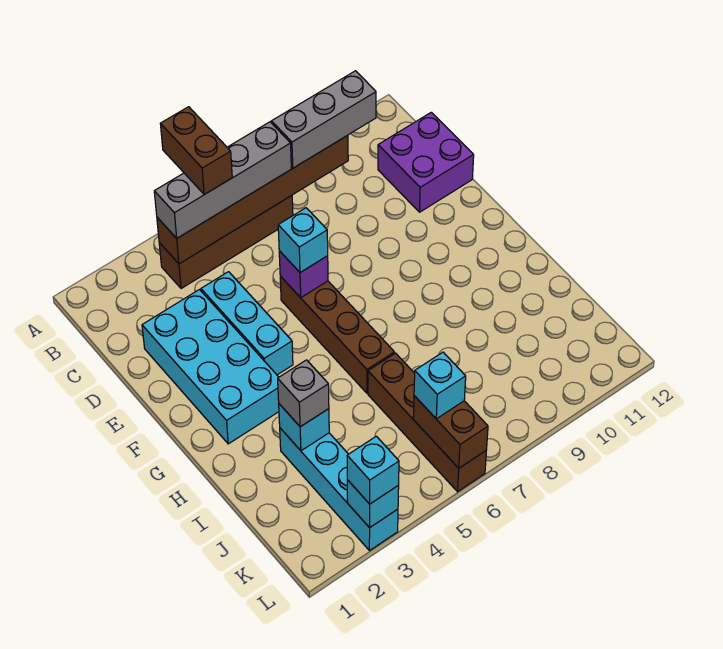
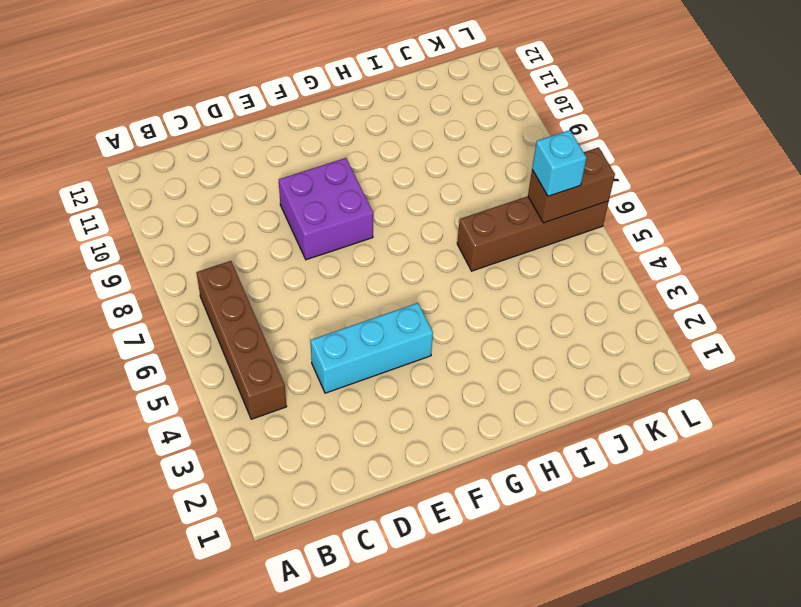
purple 2x2 brick [279,158,373,260] -> purple 2x2 brick moved to [378,112,474,212]
none -> cyan 2x4 brick [142,290,279,444]
none -> brown 1x4 brick [280,276,394,393]
none -> cyan 1x4 brick [280,428,398,551]

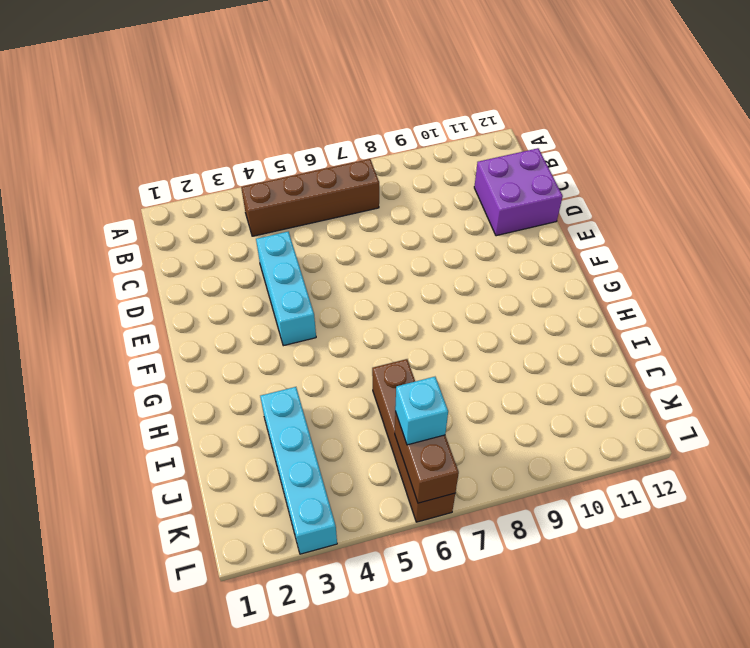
none -> cyan 2x4 brick [142,290,279,444]
none -> brown 1x4 brick [280,276,394,393]
none -> brown 1x6 brick [157,135,348,264]

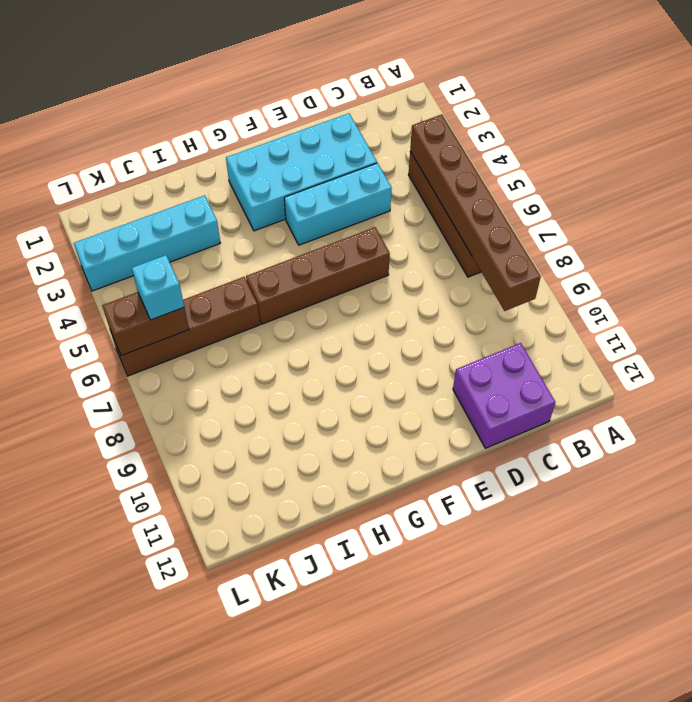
none -> purple 1x1 brick [279,251,328,298]
none -> cyan 1x1 brick [279,404,329,451]
none -> cyan 1x1 brick [347,480,399,528]

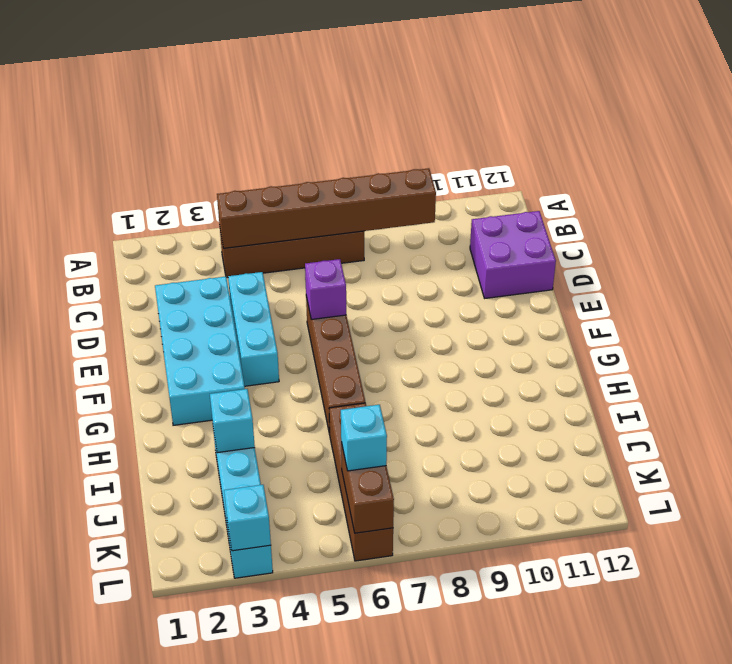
none -> grey 1x4 brick [154,122,291,238]
none -> grey 1x3 brick [272,71,376,168]
none -> cyan 1x1 brick [278,208,328,273]

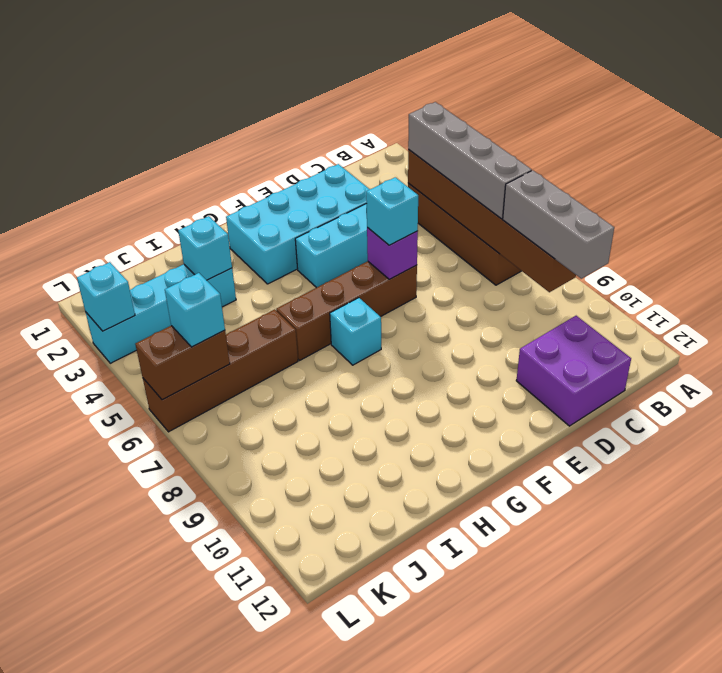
cyan 1x1 brick [330,298,381,365] -> cyan 1x1 brick moved to [347,436,399,504]
none -> grey 1x1 brick [278,360,329,427]
none -> brown 1x2 brick [160,107,232,194]

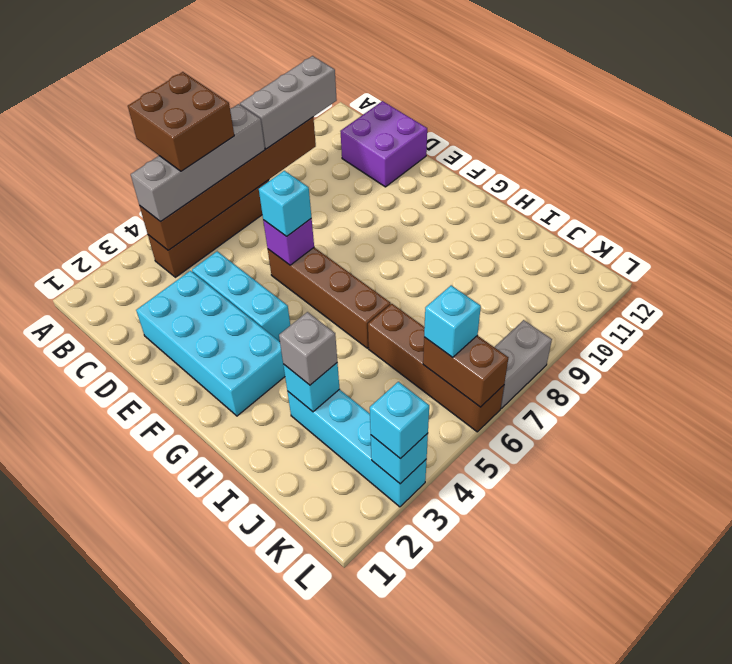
brown 2x2 brick [128,72,234,171] -> brown 1x2 brick [160,107,232,194]
grey 1x2 brick [495,320,552,408] -> none

